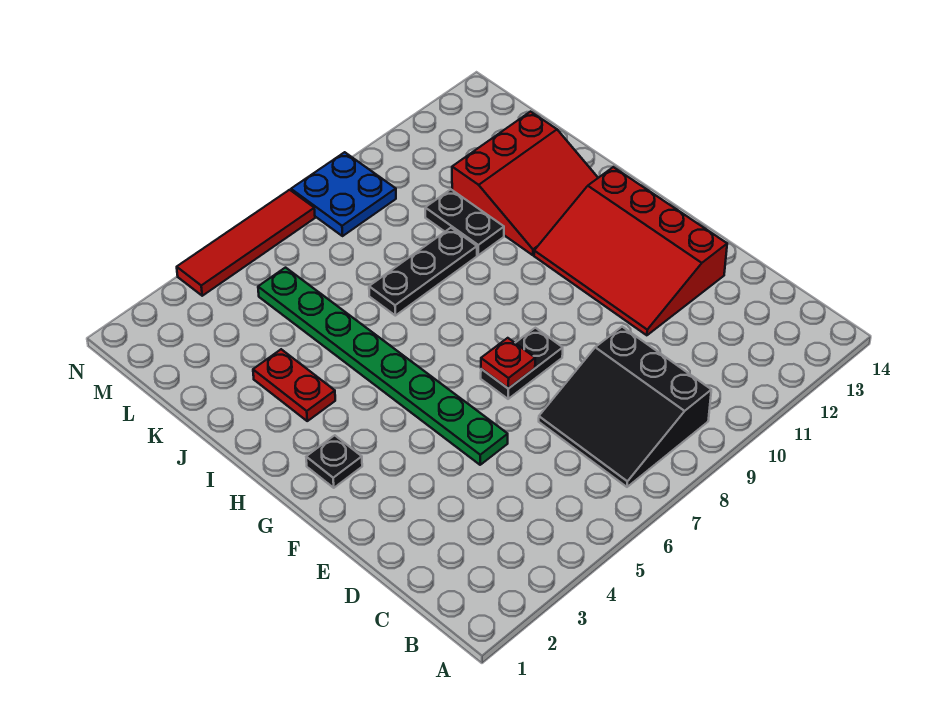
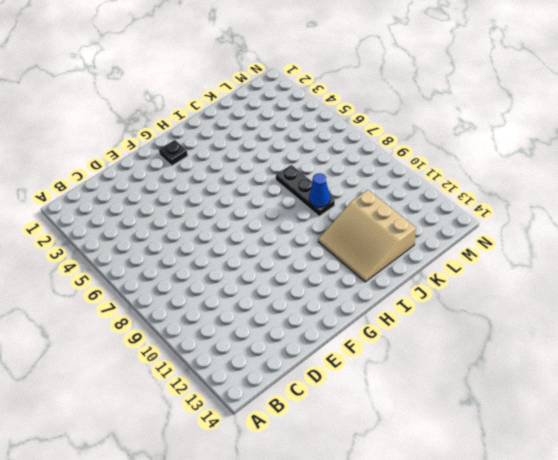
tan 3x3 slope [318,190,416,282] -> red 3x3 slope [452,112,598,255]
blue 1x1 cone [309,173,330,207] -> none
none -> black 3x3 slope [539,327,711,487]
none -> green 1x8 plate [258,268,508,465]
none -> red 3x4 slope [534,167,727,335]

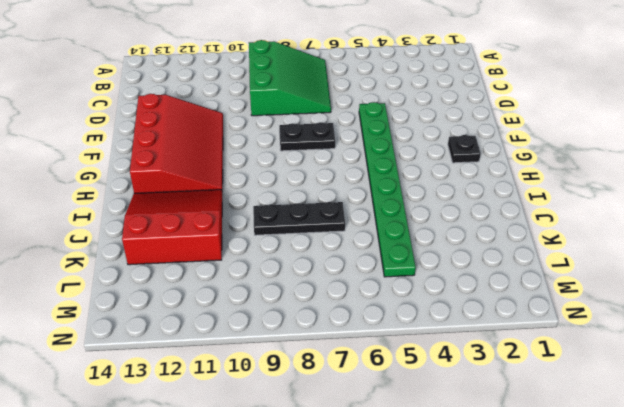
green 3x3 slope [249,40,331,116] -> black 3x3 slope [539,327,711,487]
none -> red 1x2 plate [253,349,335,421]
none -> black 1x2 plate [425,189,504,255]
none -> blue 2x2 plate [291,152,396,236]

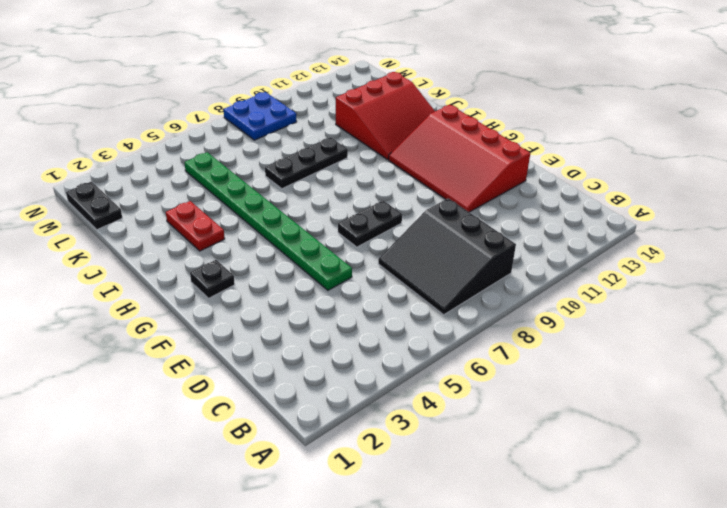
black 1x2 plate [66,182,122,230] -> black 1x2 plate moved to [425,189,504,255]
none -> red 1x4 tile [177,190,315,296]
none -> red 1x1 plate [481,338,535,389]

